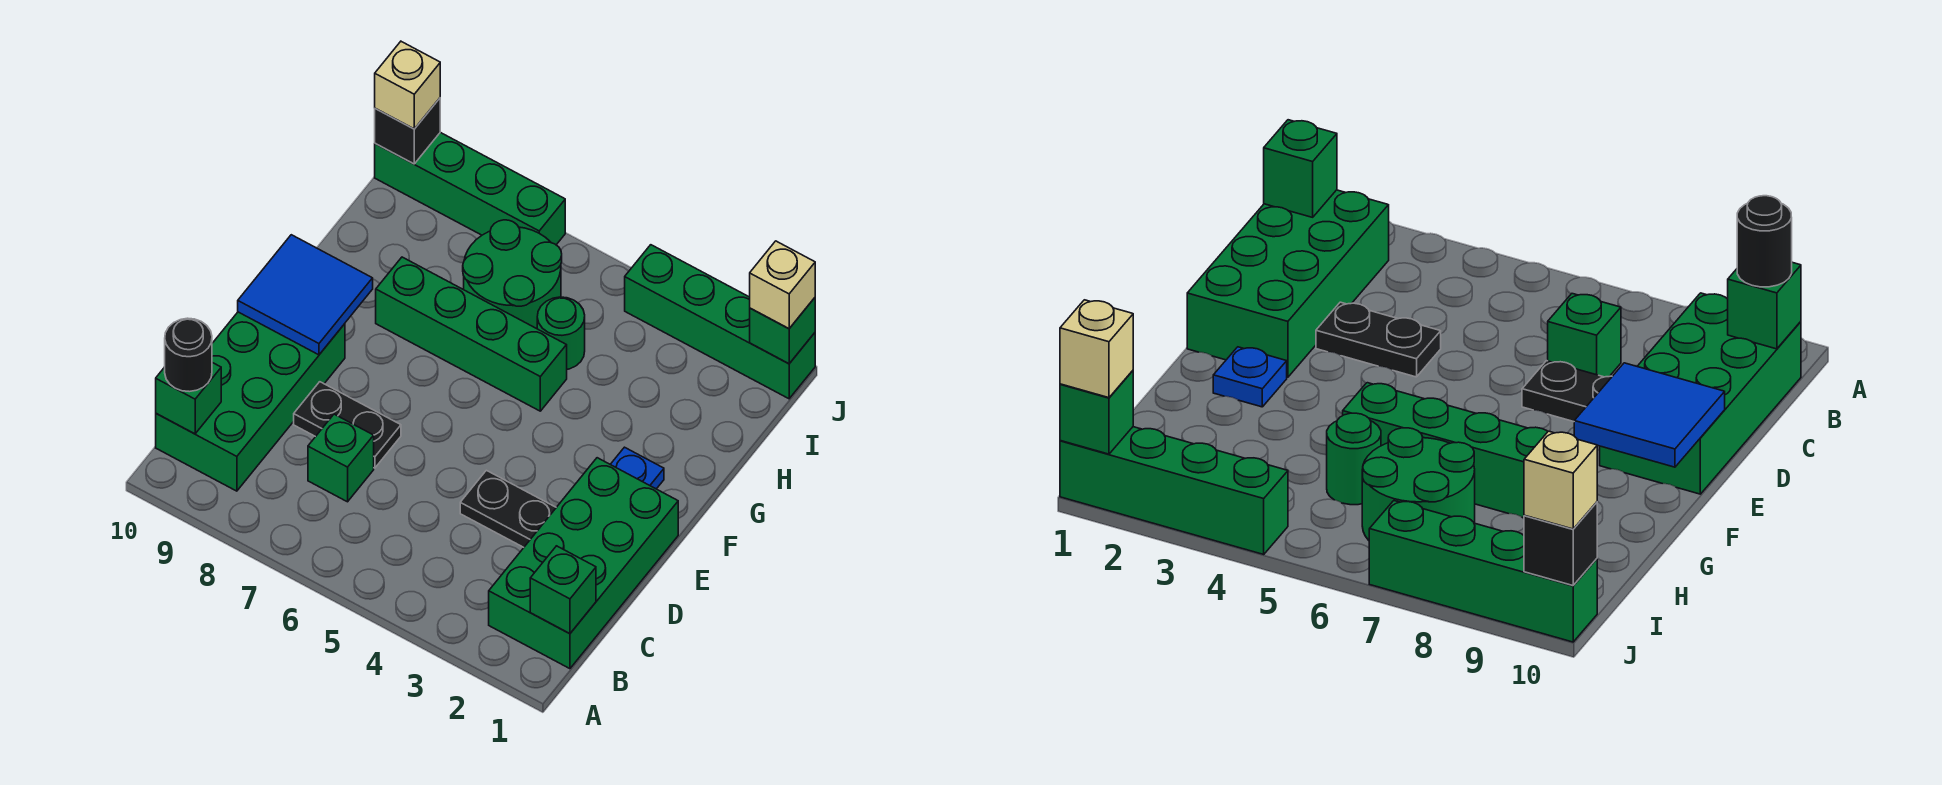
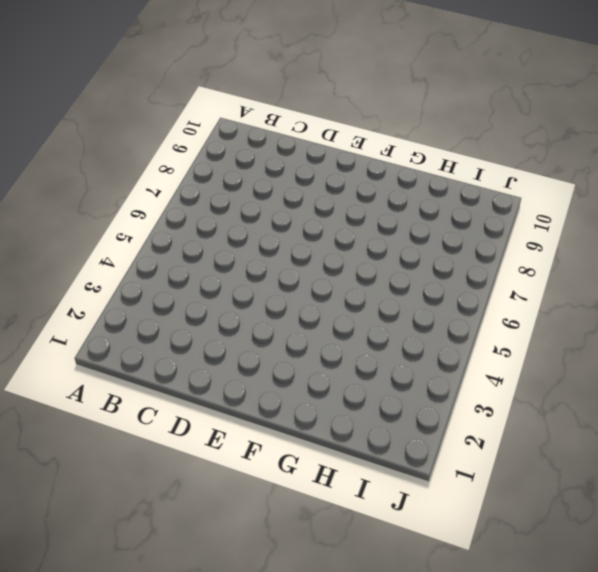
none -> green 2x4 brick [489,458,678,669]
none -> green 2x4 brick [156,312,345,491]
none -> green 1x1 brick [308,414,374,502]

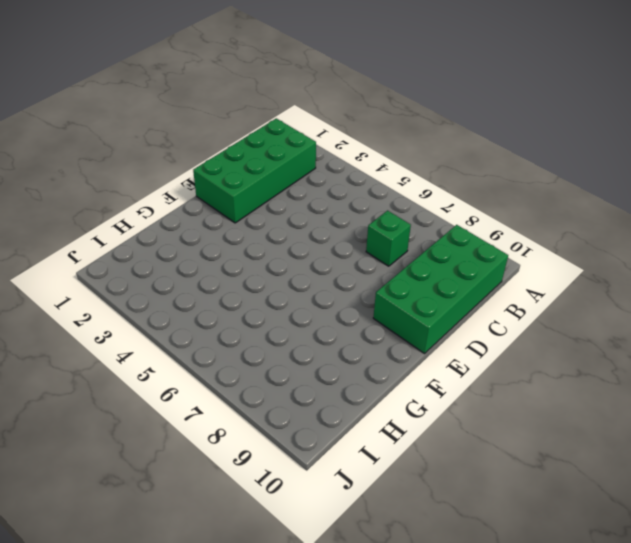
none -> black 1x2 plate [460,470,556,547]
none -> black 1x2 plate [294,382,401,468]
none -> blue 1x1 plate [610,447,664,489]

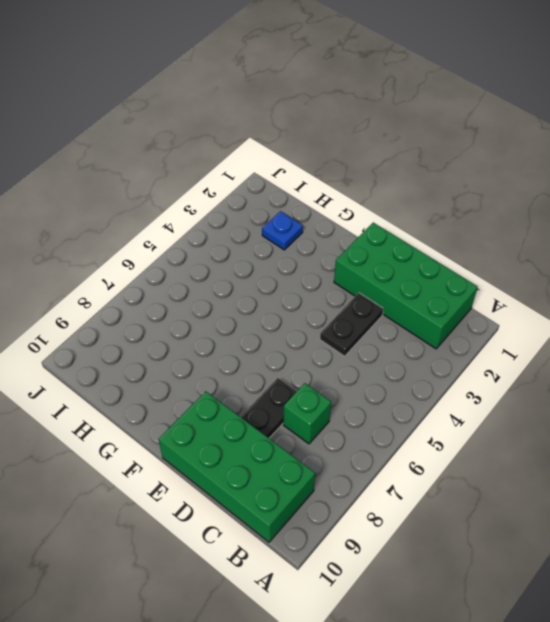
blue 1x1 plate [262,211,303,250] -> blue 1x1 plate moved to [610,447,664,489]
none -> green 1x4 brick [376,257,567,411]
none -> green 1x1 round brick [537,297,585,369]
none -> green 2x2 round brick [463,220,562,329]

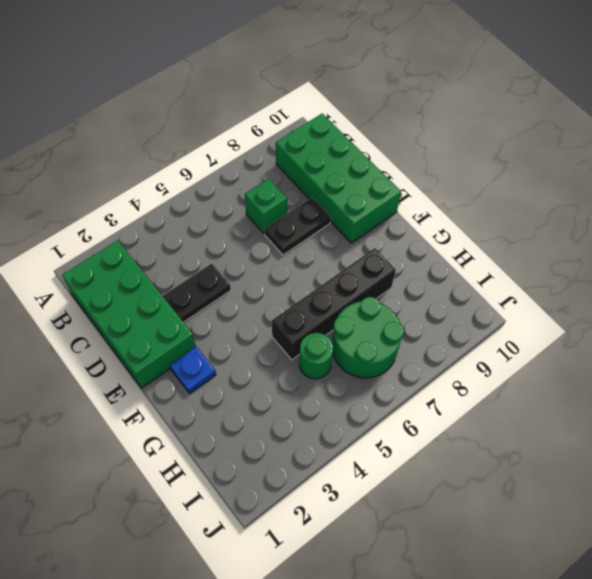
black 1x4 brick [272,248,396,360] -> green 1x4 brick [376,257,567,411]
none -> green 1x4 brick [625,245,815,399]
none -> green 1x4 brick [375,132,565,245]
none -> green 1x1 brick [530,546,596,634]

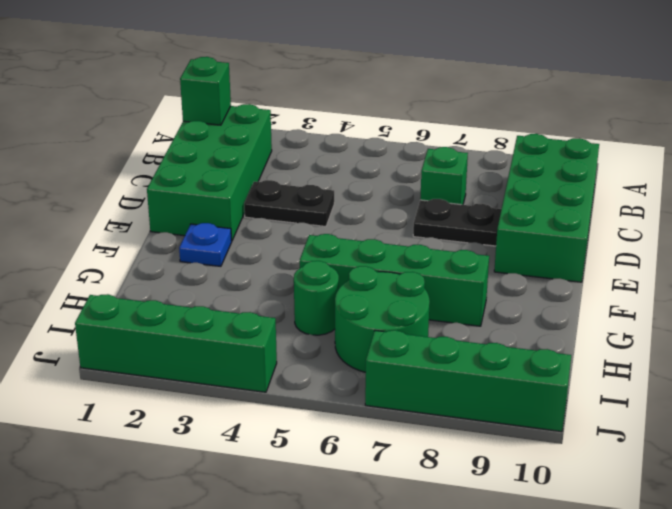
none -> green 1x1 brick [156,363,221,434]
none -> blue 2x2 tile [238,235,373,355]
none -> green 1x1 brick [750,298,815,364]

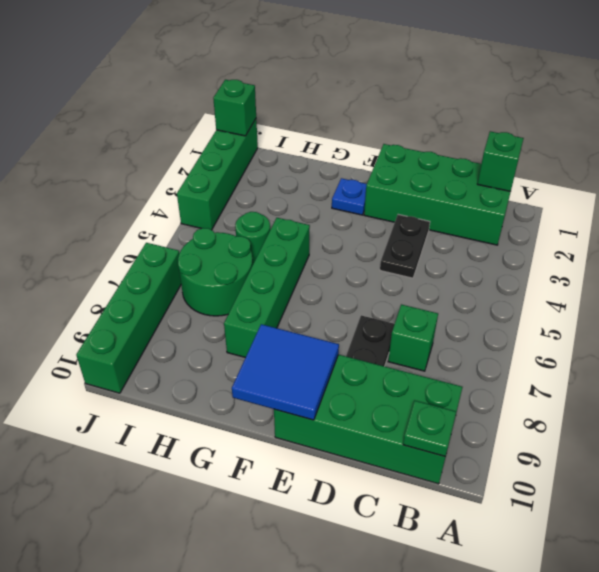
green 1x1 plate [403,401,456,457] -> green 1x1 brick [156,363,221,434]
none -> black 1x1 brick [375,98,440,164]
none -> black 1x1 round brick [165,318,212,392]
none -> tan 1x1 brick [750,241,815,329]

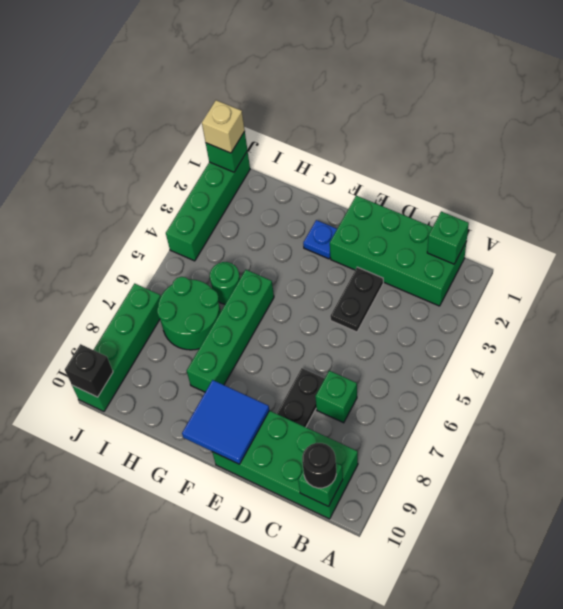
none -> tan 1x1 brick [375,41,440,129]

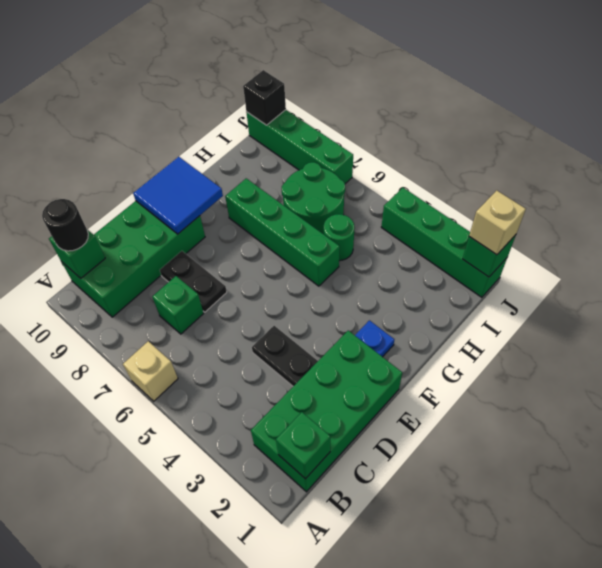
tan 1x1 brick [123,341,178,401] -> tan 1x1 brick moved to [375,41,440,129]

